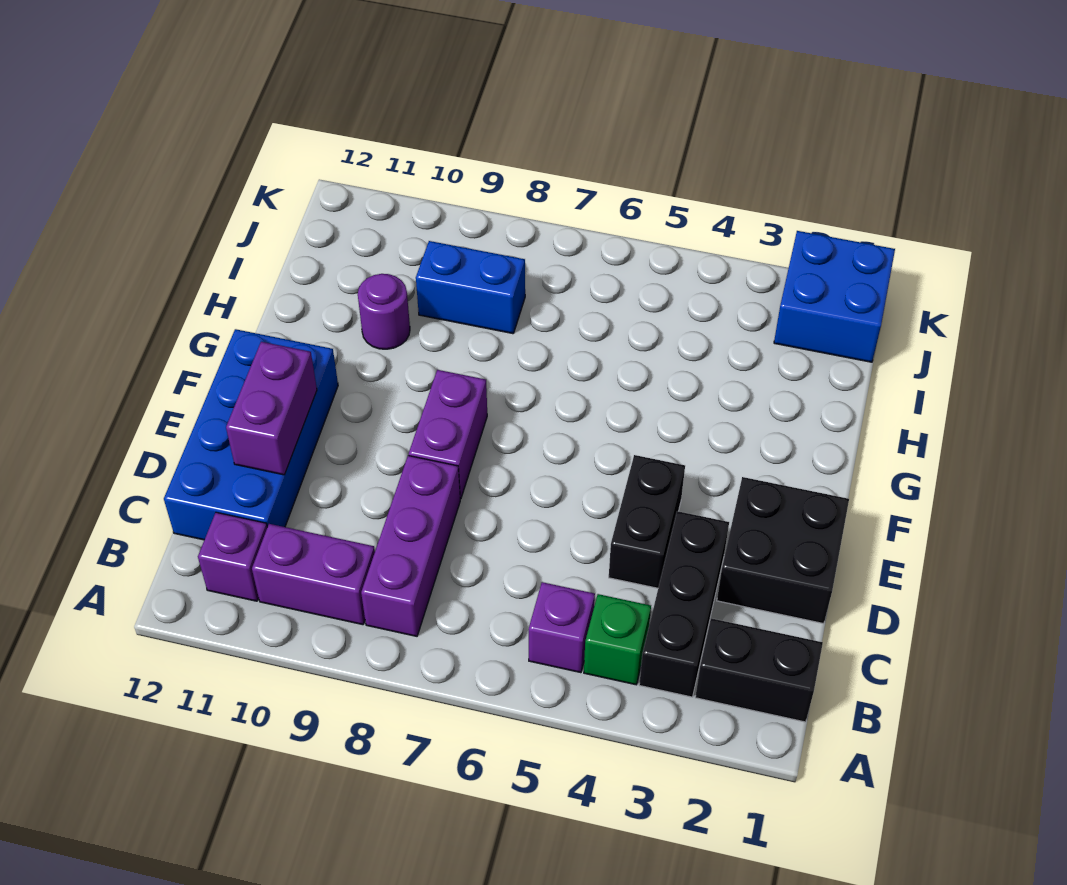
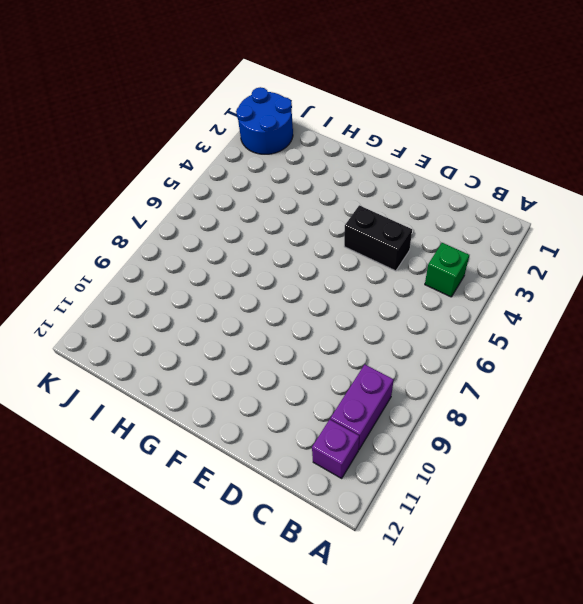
blue 2x2 round brick [236,87,293,154] -> blue 2x2 brick [774,231,895,362]
none -> black 1x2 brick [695,618,823,722]
none -> black 1x3 brick [639,511,729,697]
none -> purple 1x1 brick [529,582,595,673]

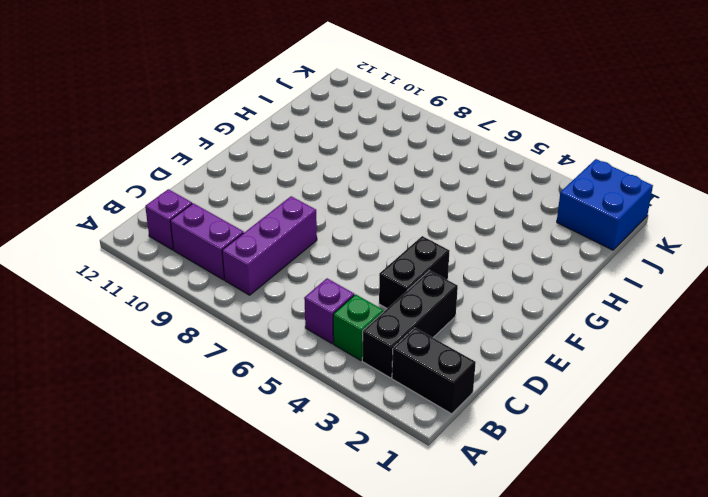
none -> blue 2x4 brick [164,329,338,540]
none -> black 2x2 brick [717,477,849,624]
none -> purple 1x2 brick [409,370,487,499]

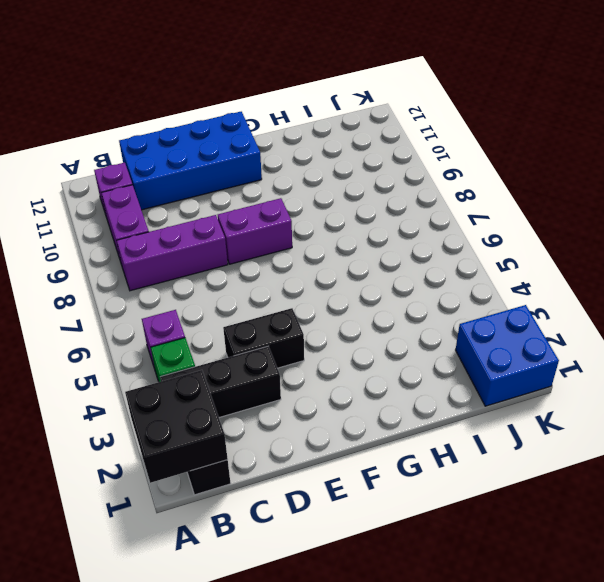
black 2x2 brick [125,370,228,483] -> black 2x2 brick moved to [717,477,849,624]
none -> purple 1x1 round brick [358,274,410,349]
none -> blue 1x2 brick [416,241,525,334]
none -> purple 1x2 brick [226,342,317,475]

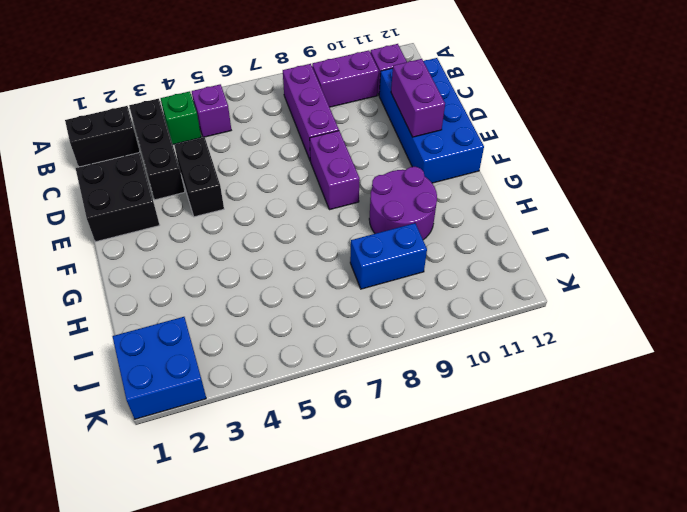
purple 2x2 round brick [369,167,437,240] -> purple 1x1 round brick [358,274,410,349]

